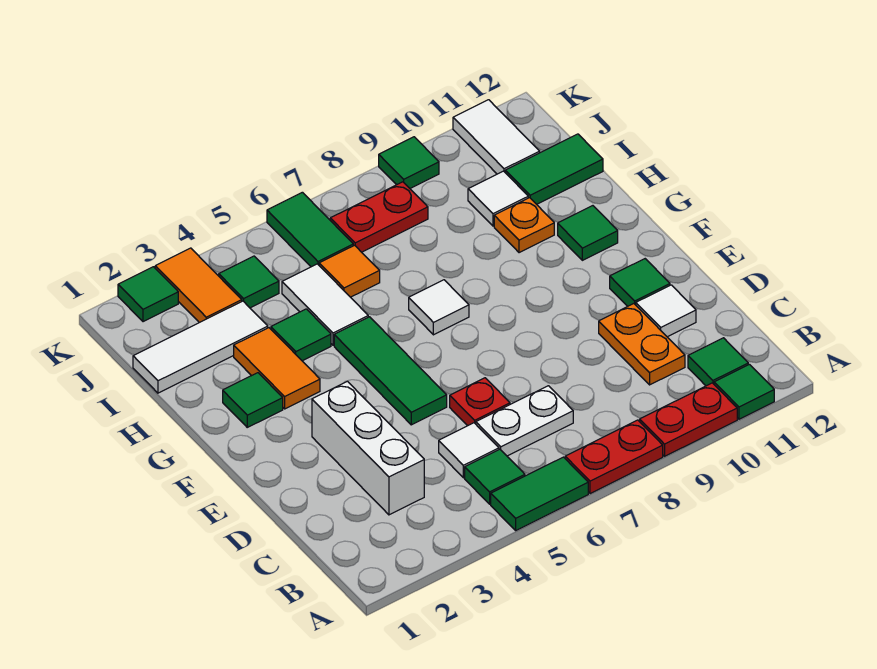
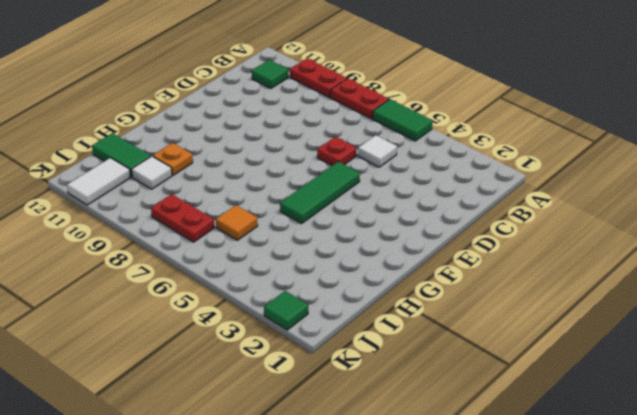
none -> green 1x1 tile [714,364,774,419]
none -> green 1x1 tile [465,449,525,504]
none -> white 1x3 brick [312,381,424,515]
none -> white 1x2 plate [476,386,573,456]

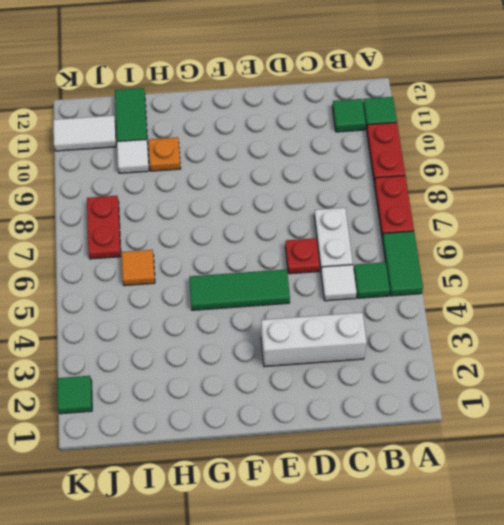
none -> orange 1x2 plate [599,304,685,385]
none -> white 1x1 tile [636,285,696,337]
none -> green 1x1 tile [610,259,670,306]
none -> green 1x1 tile [223,373,283,427]

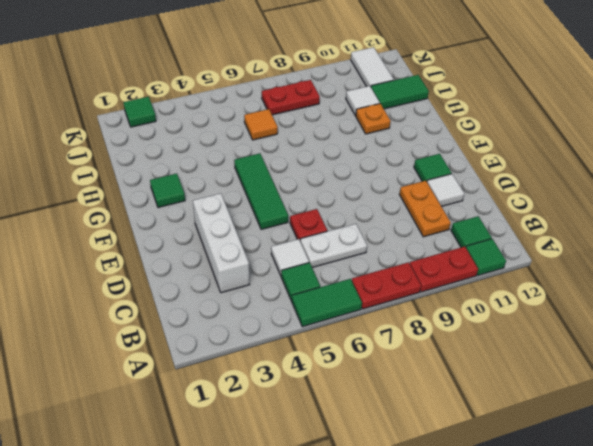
none -> orange 1x2 tile [234,328,320,409]
none -> white 1x1 tile [409,280,469,335]
none -> green 1x1 tile [558,206,618,260]
none -> green 1x1 tile [271,309,331,361]

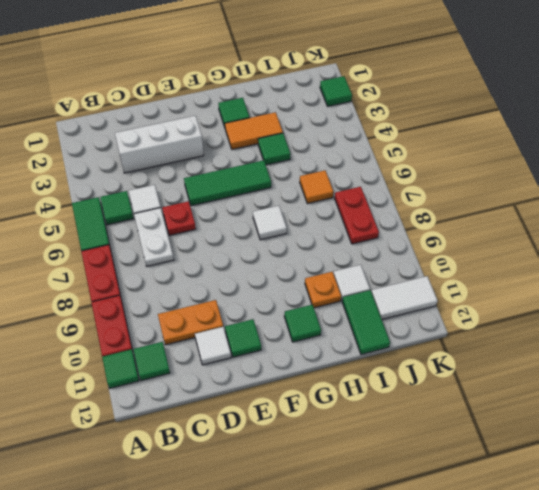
none -> white 1x2 tile [282,264,368,345]
none -> white 1x3 tile [133,301,268,393]
none -> orange 1x2 tile [155,248,242,323]
none -> green 1x1 tile [219,256,279,308]

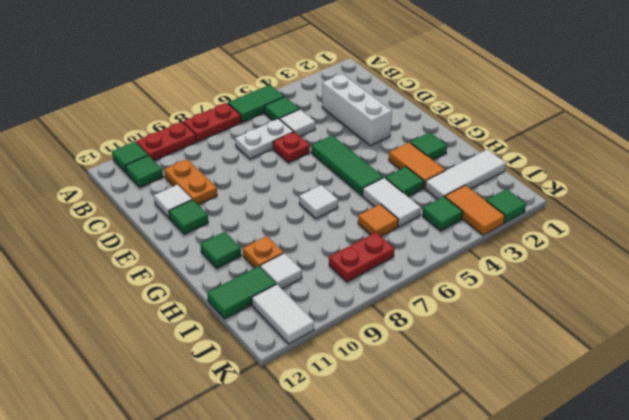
none -> green 1x2 tile [267,192,353,267]
none -> green 1x1 tile [379,137,439,188]

